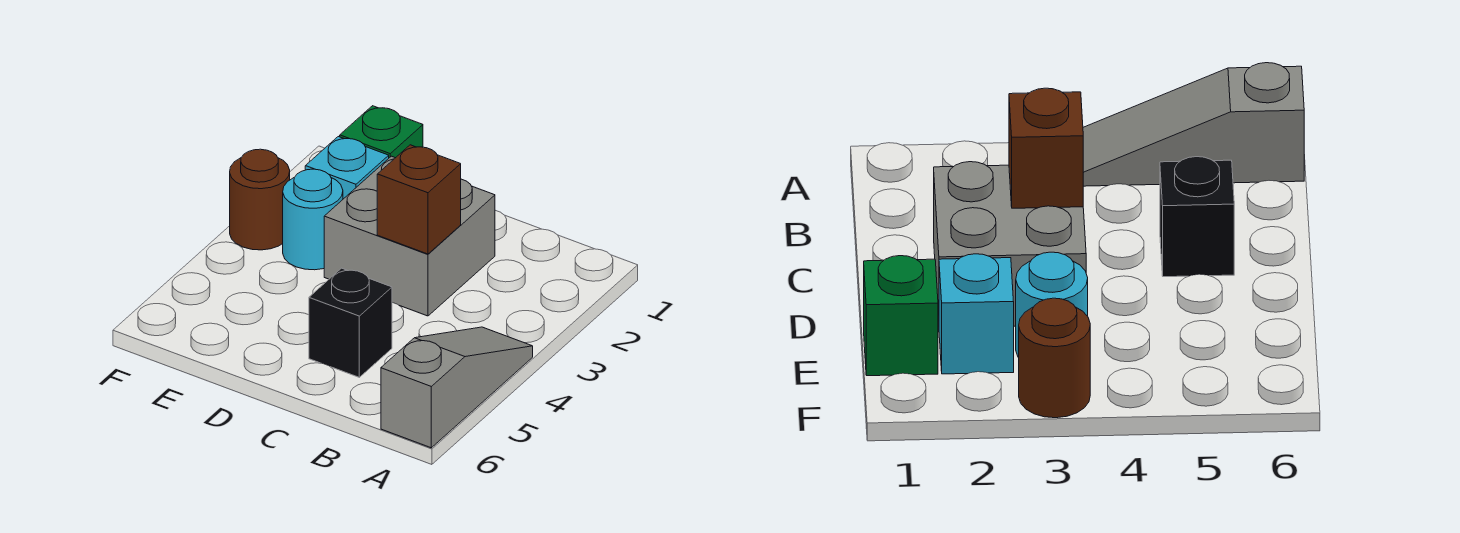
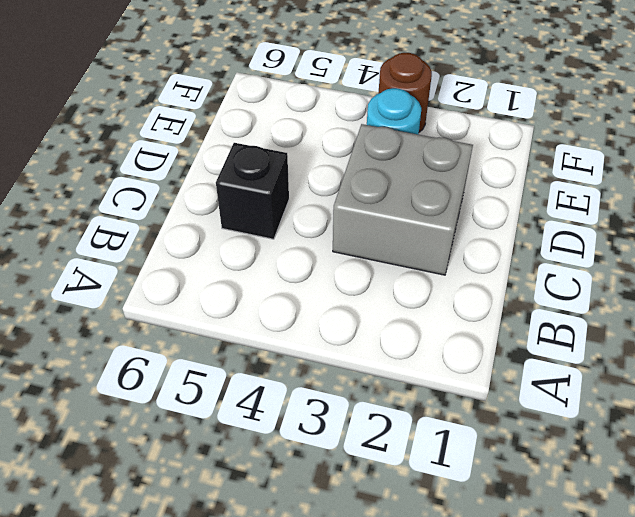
none -> grey 1x3 slope [381,327,533,448]
none -> green 1x1 brick [340,106,423,158]

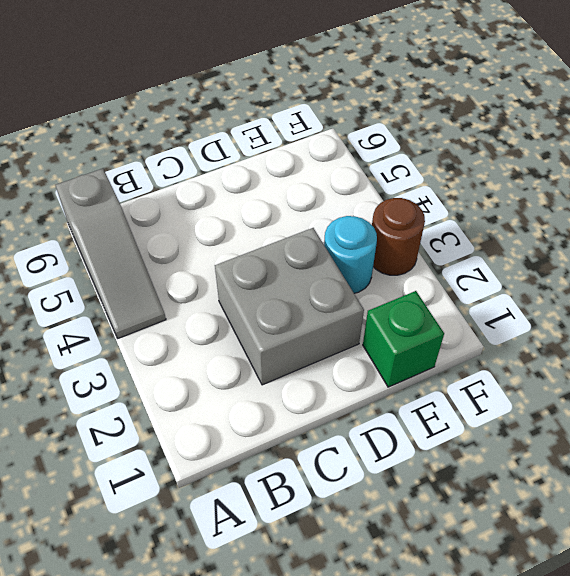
none -> black 1x1 brick [309,268,392,377]
none -> cyan 1x1 brick [305,137,389,199]

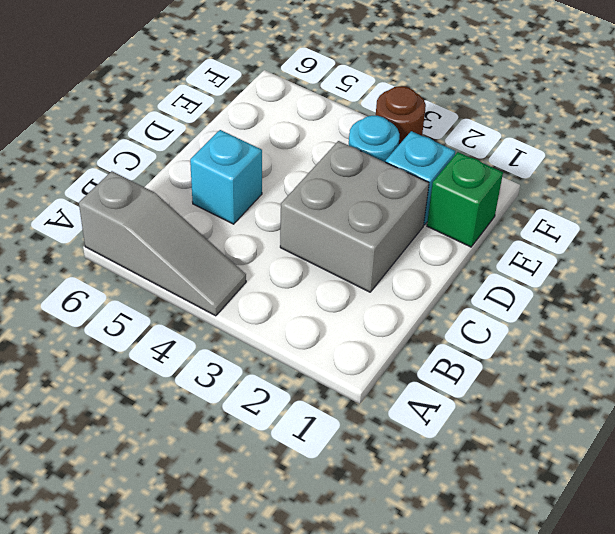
cyan 1x1 brick [190,130,262,224] -> black 1x1 brick [309,268,392,377]
none -> brown 1x1 brick [377,145,461,254]

